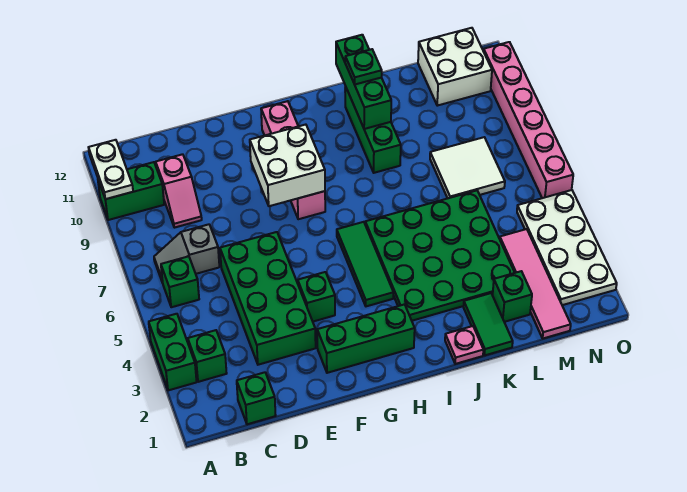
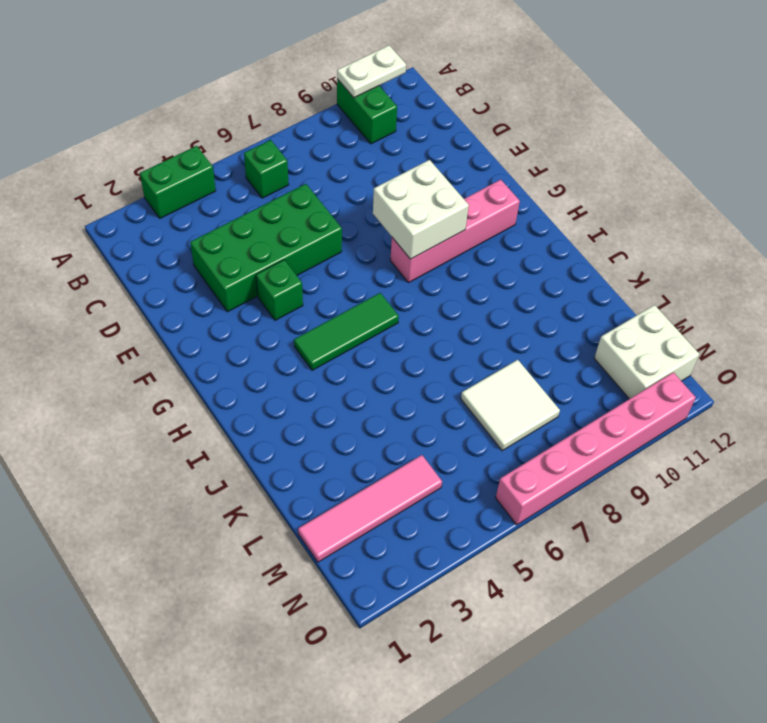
none -> green 1x1 brick [188,330,227,382]
none -> grey 1x2 slope [154,224,219,283]
none -> green 1x1 brick [237,372,276,424]

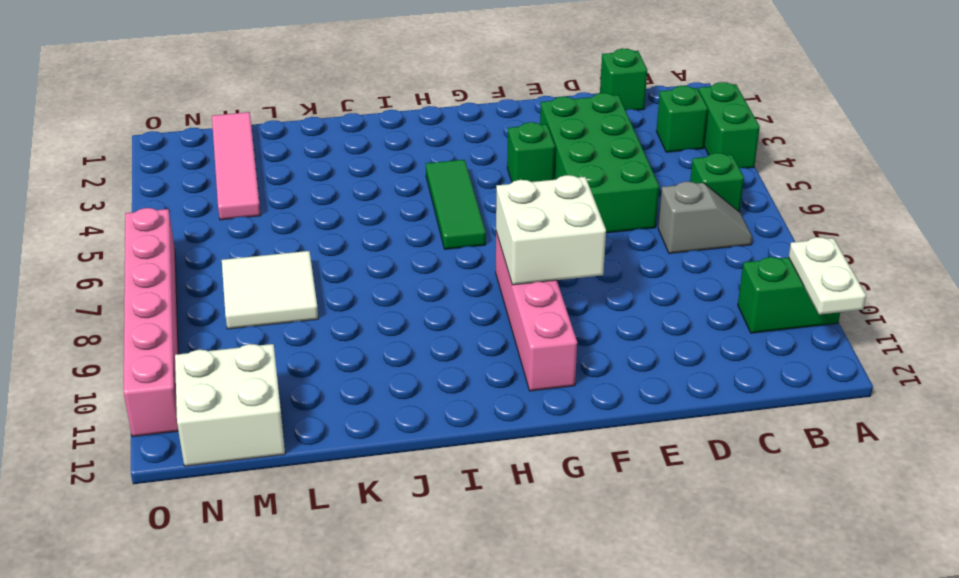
none -> pink 1x2 slope [156,154,202,228]
none -> green 1x3 brick [317,304,415,373]
none -> green 4x4 plate [365,190,515,321]

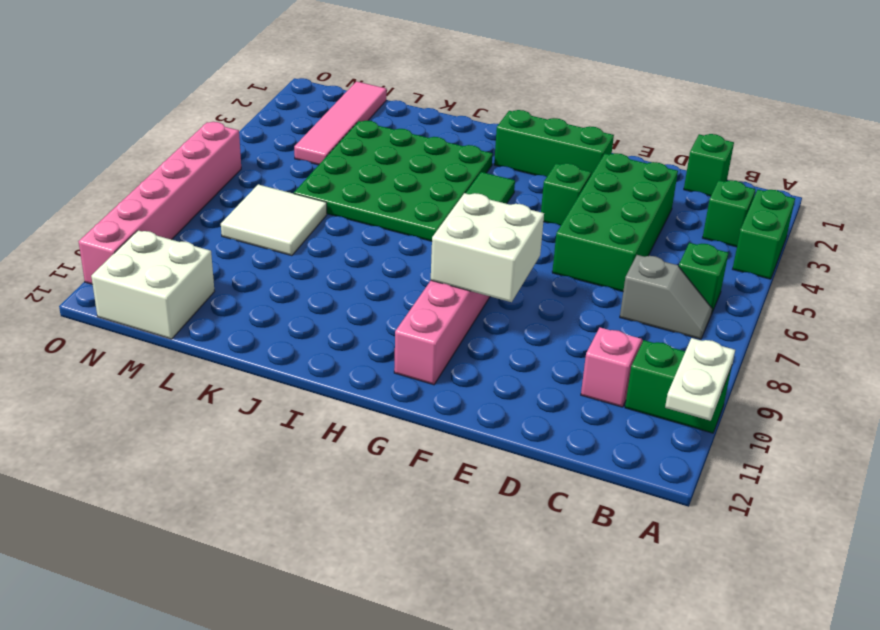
none -> pink 1x1 plate [445,326,483,364]
none -> green 1x3 brick [345,86,401,173]
none -> green 1x2 tile [463,293,513,355]

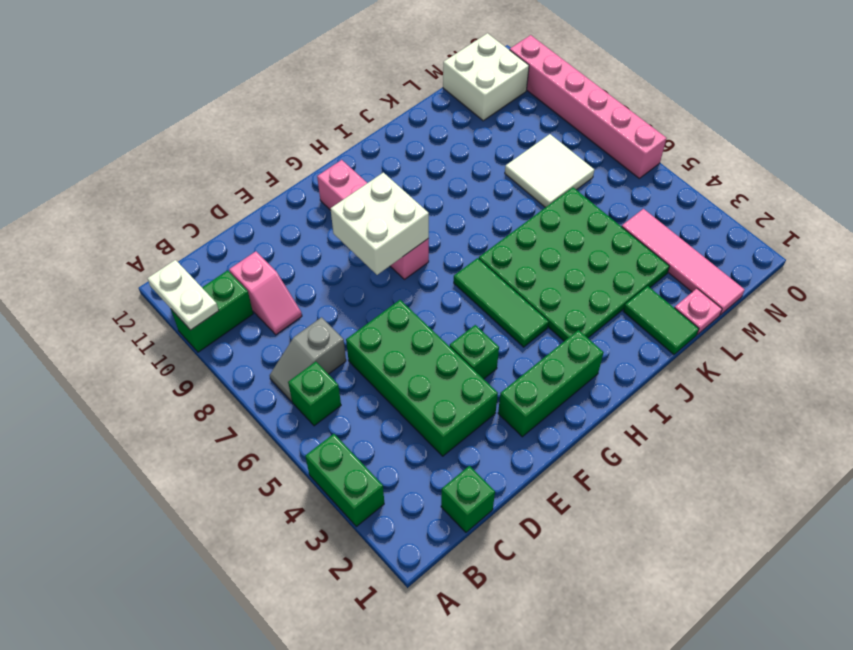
pink 1x1 plate [675,289,722,335] -> pink 1x1 plate moved to [445,326,483,364]
none -> green 1x1 brick [188,330,227,382]
none -> green 1x3 brick [345,86,401,173]
none -> green 1x1 brick [493,271,532,322]

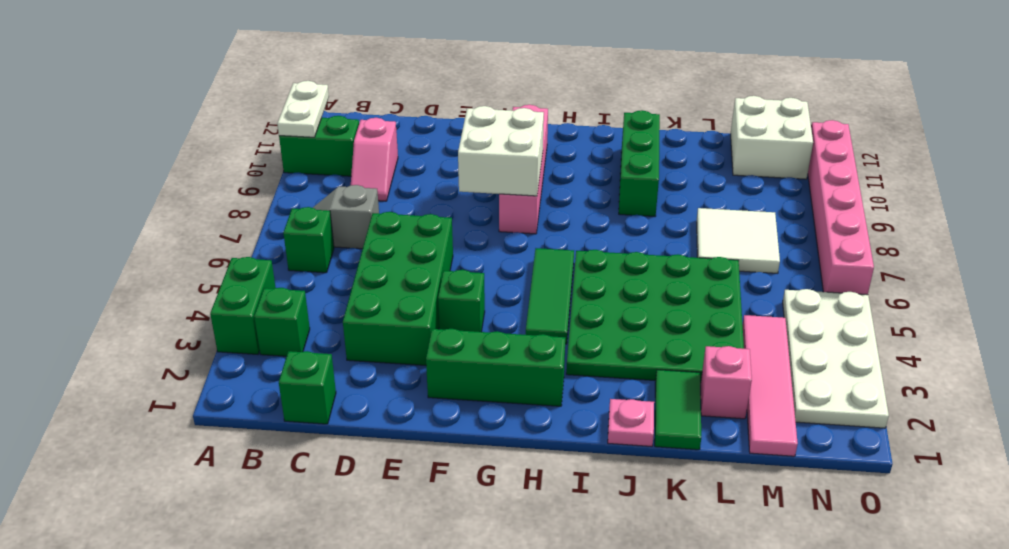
pink 1x1 brick [700,346,752,419] -> green 1x1 brick [493,271,532,322]
none -> green 1x3 brick [336,35,391,129]
none -> green 1x1 plate [345,49,382,84]

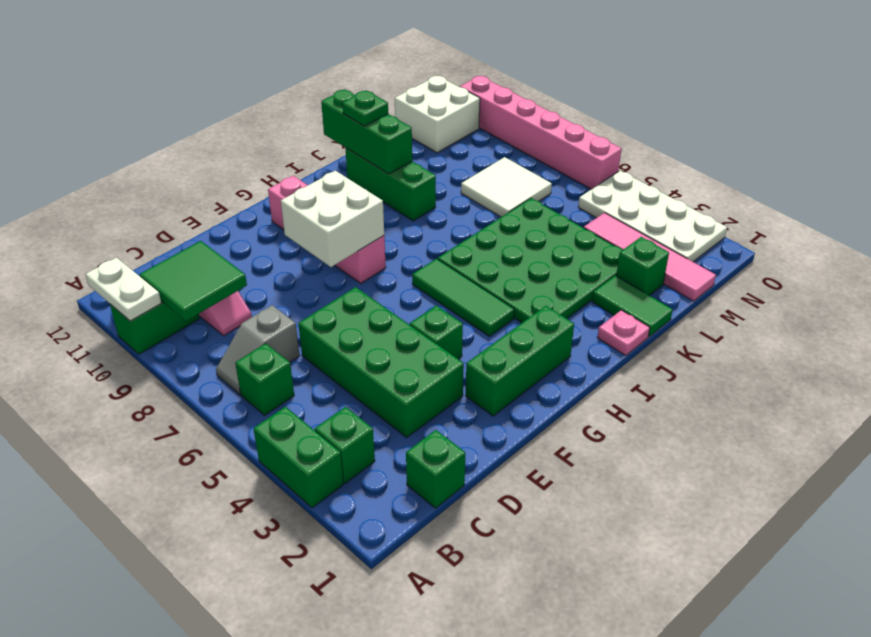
green 2x2 tile [140,241,247,321] -> none

